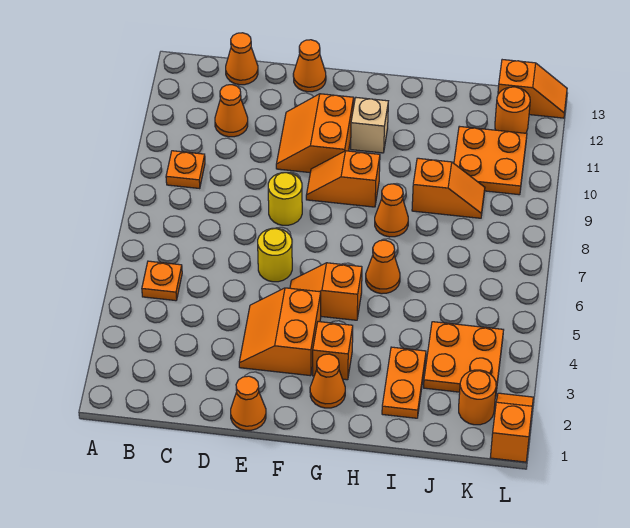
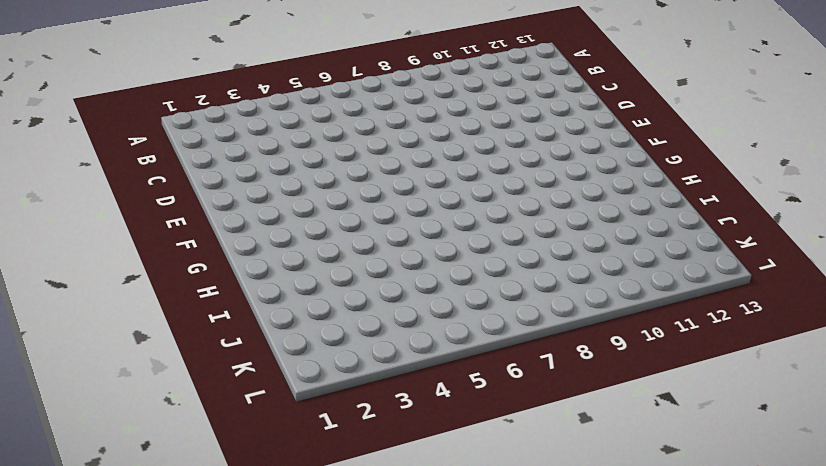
none -> orange 1x1 plate [142,261,182,301]
none -> orange 1x1 plate [166,151,205,188]
none -> orange 1x1 cone [215,85,248,137]

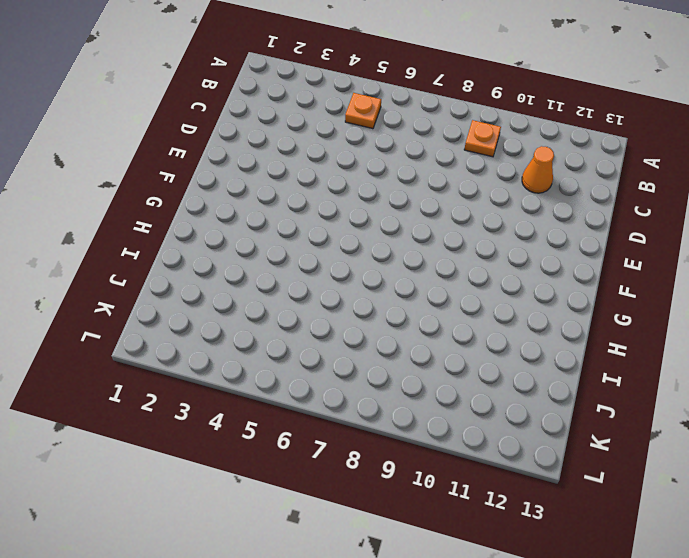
none -> orange 1x1 cone [226,33,258,85]
none -> orange 1x1 cone [231,376,266,430]
none -> orange 2x2 slope [239,288,321,376]

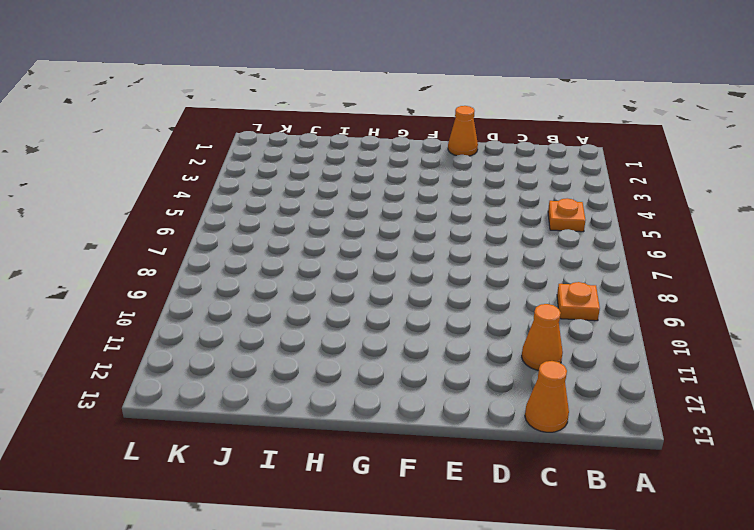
none -> orange 2x2 slope [239,288,321,376]
none -> yellow 1x1 round brick [258,228,292,282]
none -> yellow 1x1 round brick [268,173,302,225]

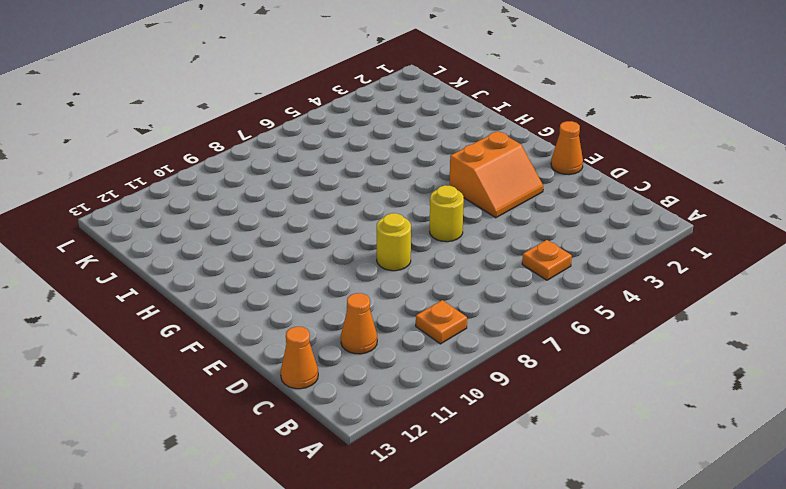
none -> orange 2x2 slope [276,94,354,173]
none -> orange 1x1 cone [293,40,326,92]
none -> orange 1x2 slope [290,263,362,320]

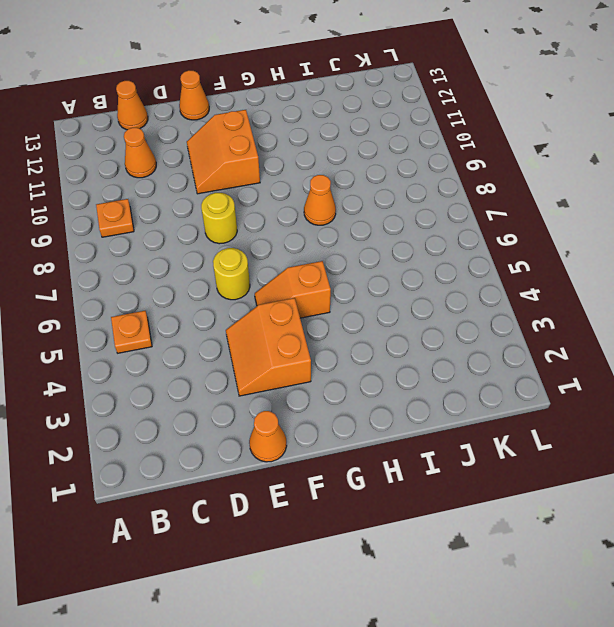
none -> orange 1x2 slope [306,151,380,207]
none -> orange 1x1 cone [310,354,345,408]
none -> orange 1x1 brick [313,322,353,380]

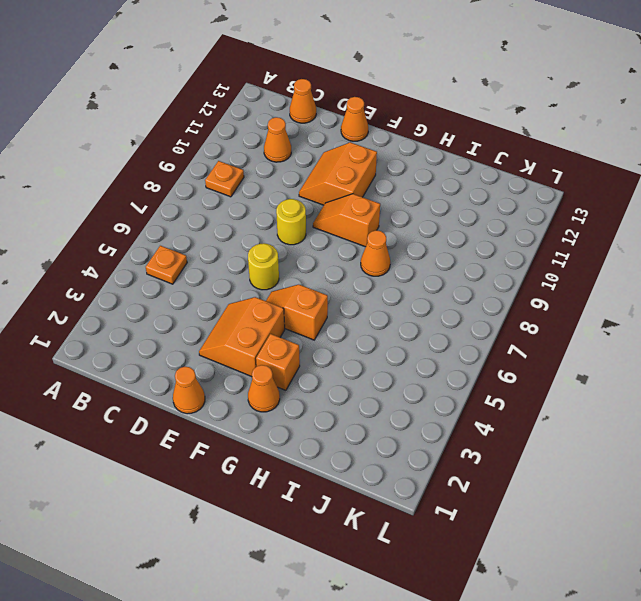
none -> tan 1x1 brick [351,98,388,153]
none -> orange 1x1 cone [366,240,400,294]
none -> orange 1x2 plate [382,347,426,418]

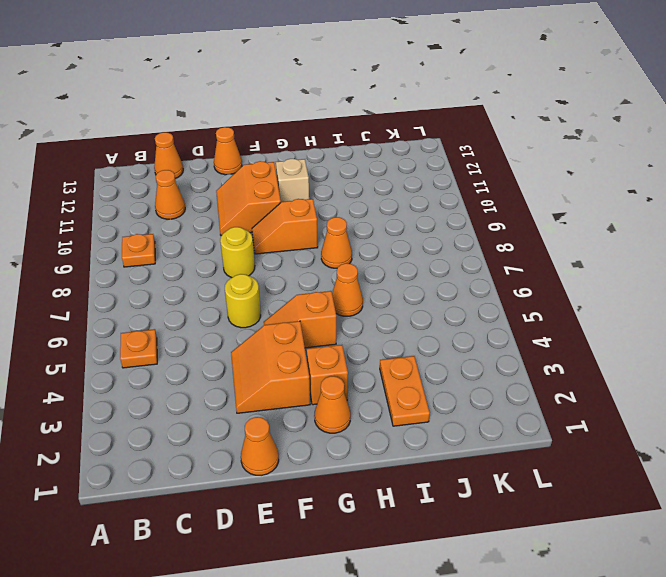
none -> orange 1x2 slope [412,158,485,218]
none -> orange 2x2 plate [424,322,503,396]
none -> orange 2x2 plate [454,126,527,195]

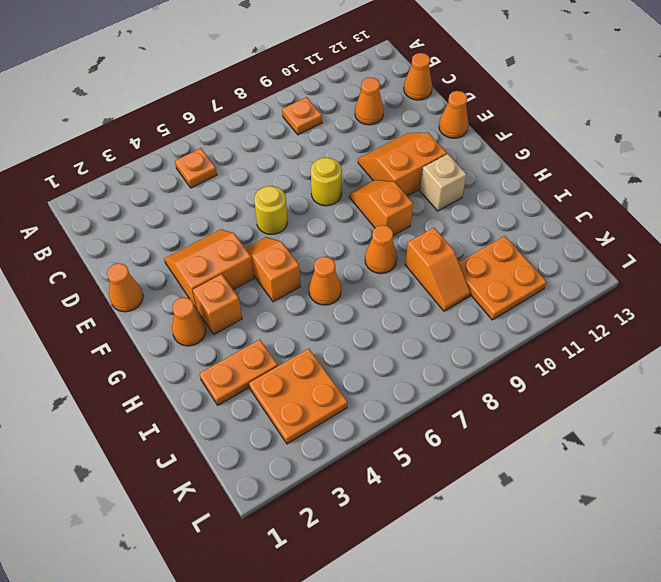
none -> orange 1x1 round brick [459,370,496,425]
none -> orange 1x1 round brick [495,87,530,133]
none -> orange 1x2 slope [498,60,567,118]

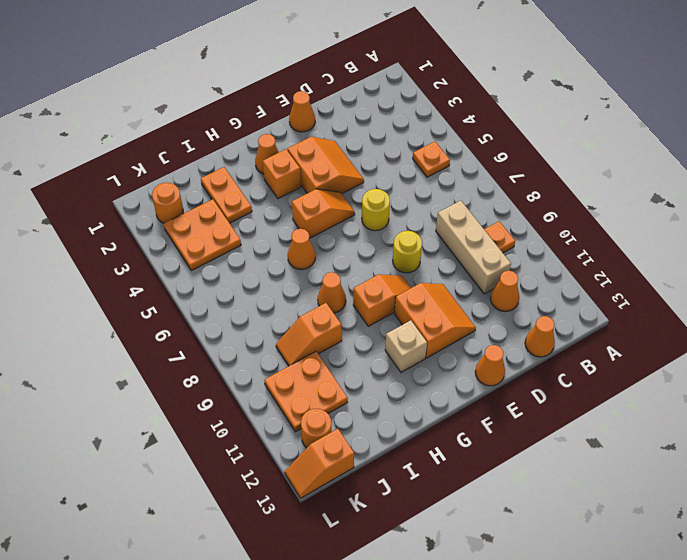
tan 1x3 brick [436,201,511,294] -> none
none -> orange 1x2 slope [490,393,533,462]

